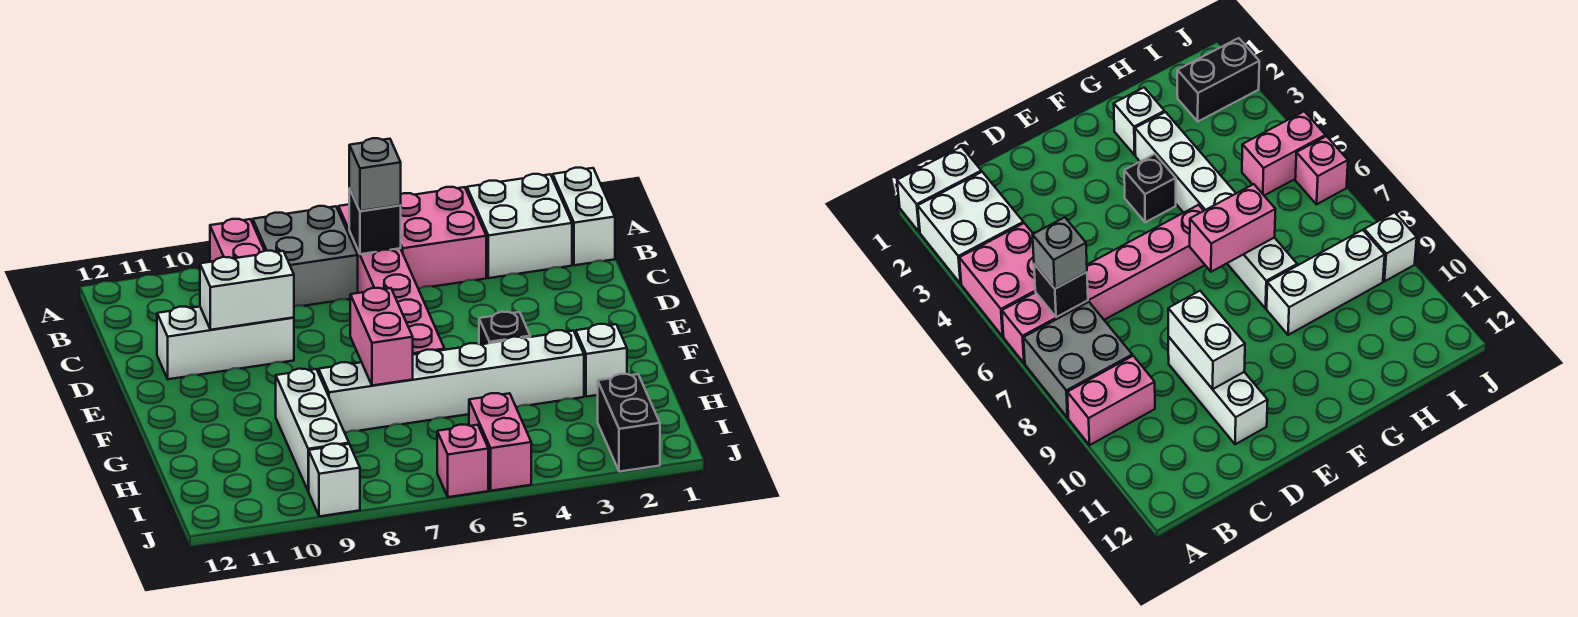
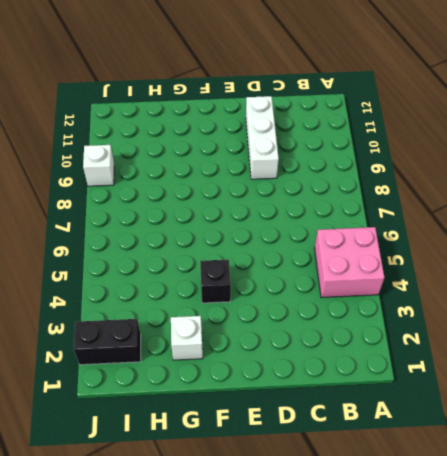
none -> white 1x2 brick [553,168,615,265]
none -> white 2x2 brick [467,174,572,278]
none -> pink 1x6 brick [338,204,445,355]

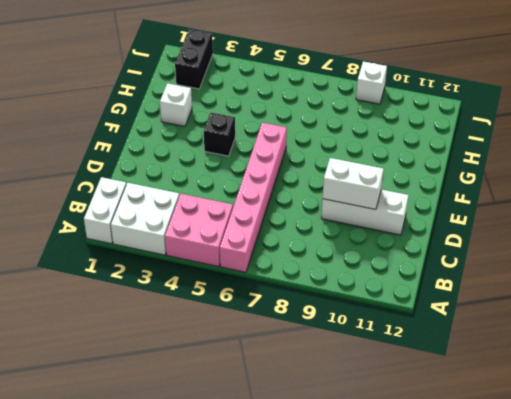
none -> grey 2x2 brick [253,206,358,306]
none -> pink 1x2 brick [210,219,264,262]
none -> white 1x6 brick [319,330,584,433]

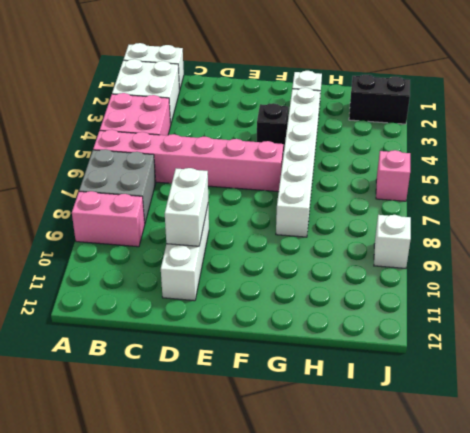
none -> white 1x3 brick [276,369,349,491]
none -> pink 1x2 brick [469,393,531,491]
none -> black 1x1 brick [349,188,401,254]

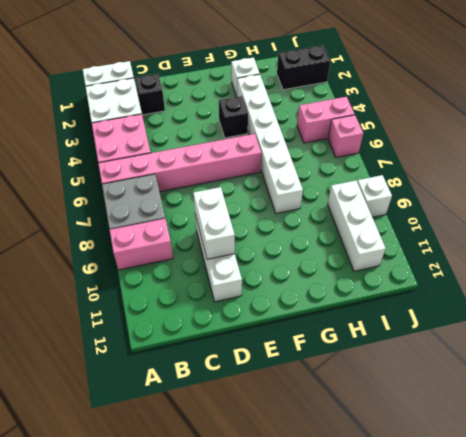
black 1x1 brick [135,74,165,115] -> black 1x1 brick moved to [349,188,401,254]
white 1x3 brick [328,180,386,271] -> white 1x3 brick turned to [276,369,349,491]
none -> pink 1x2 brick [350,288,413,386]
none -> grey 1x1 brick [349,138,401,211]

